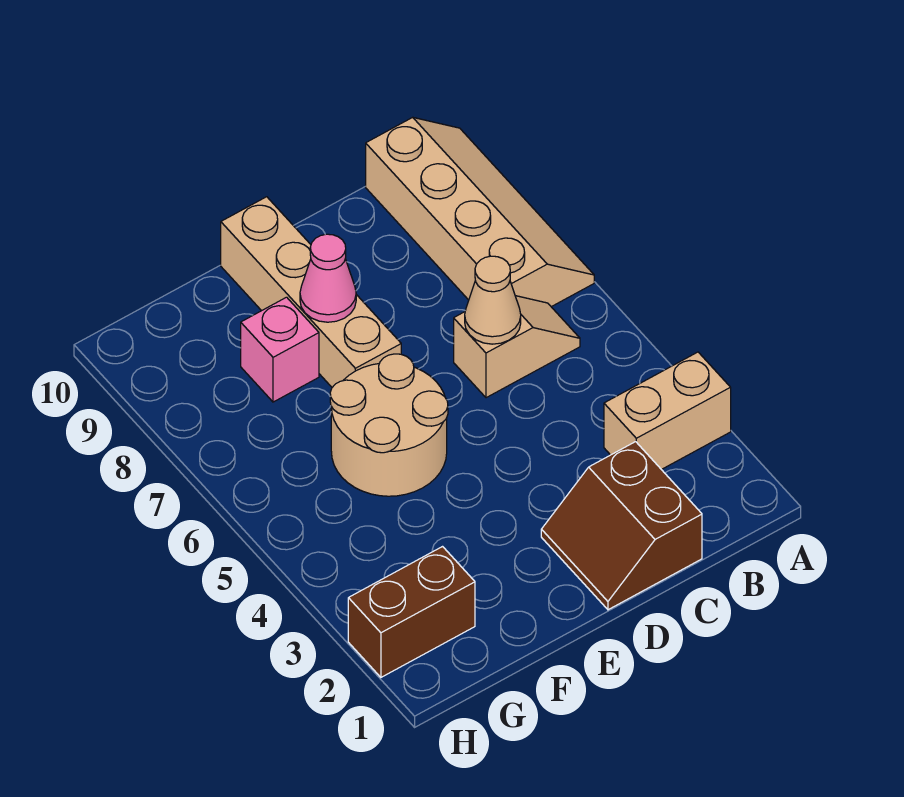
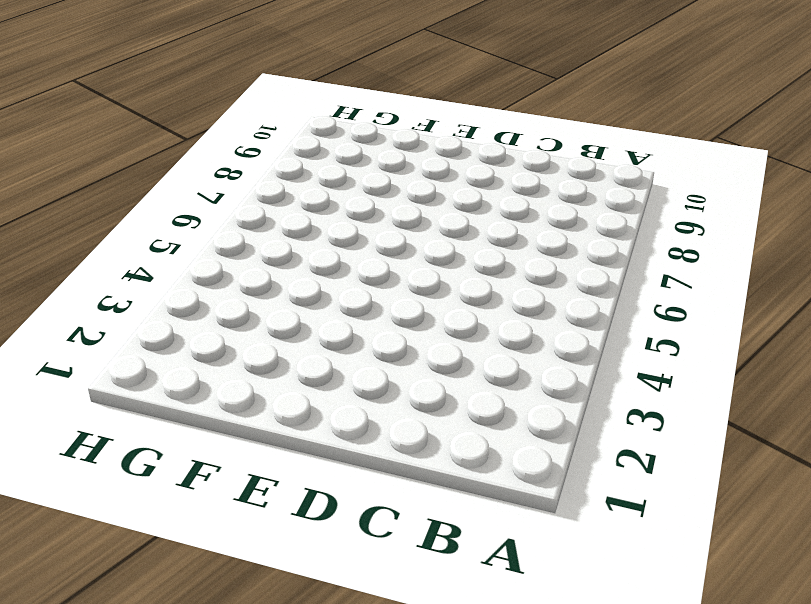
none -> tan 1x2 brick [604,352,731,470]
none -> tan 2x4 slope [366,117,594,307]

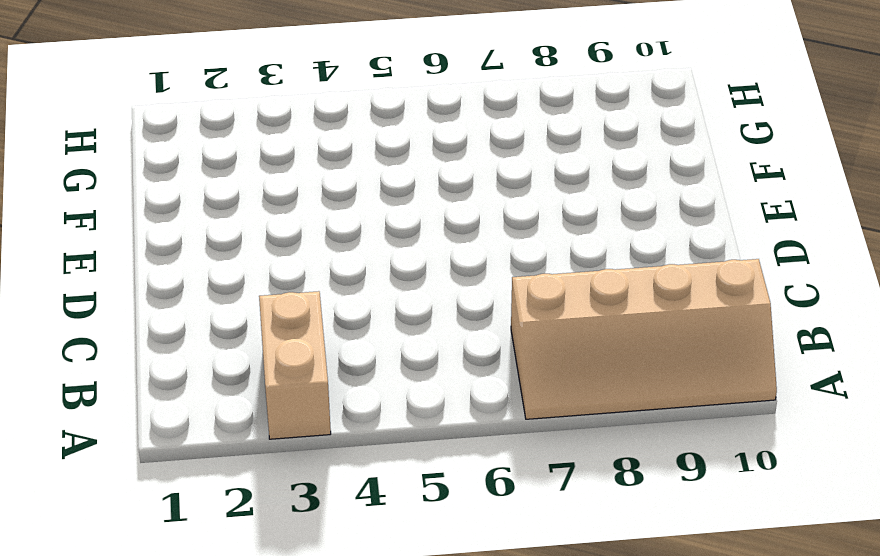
none -> tan 1x2 slope [454,296,580,398]
none -> brown 2x2 slope [541,442,702,610]

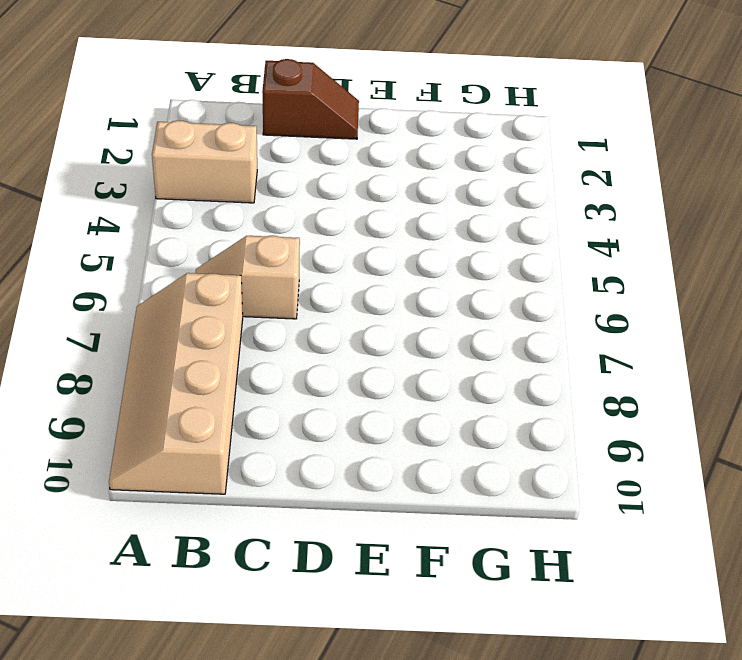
brown 1x2 slope [262,59,359,139] -> brown 2x2 slope [541,442,702,610]
none -> tan 2x2 round brick [330,354,448,496]
none -> tan 1x4 brick [221,197,401,387]

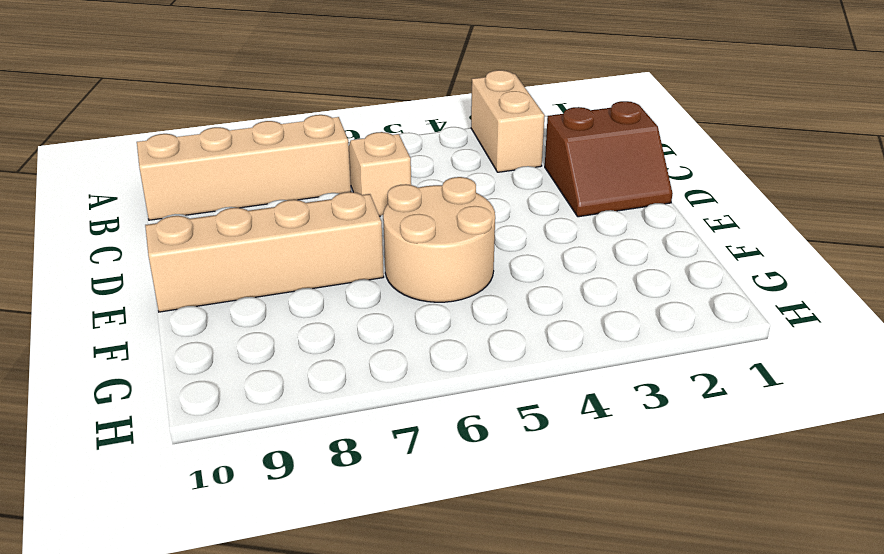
none -> pink 1x1 brick [241,297,319,402]
none -> brown 1x2 brick [348,547,475,677]

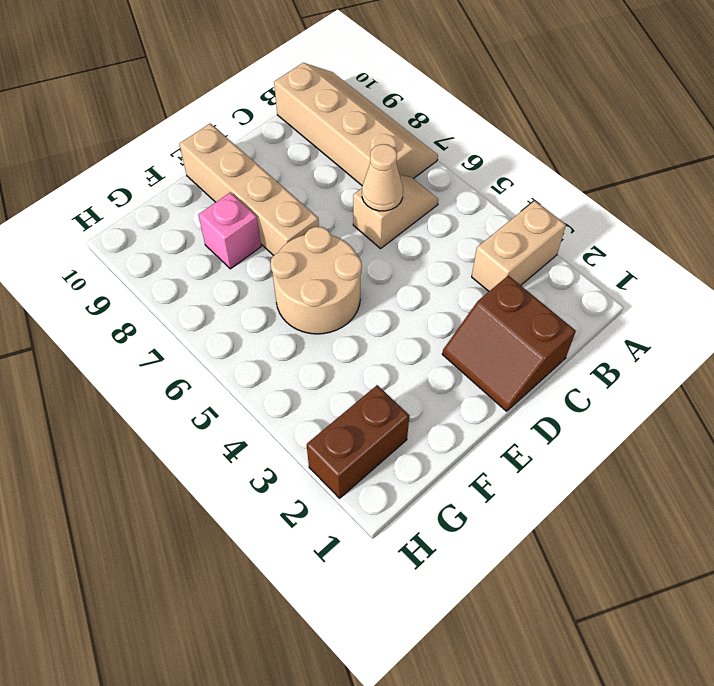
none -> pink 1x1 cone [300,234,356,322]

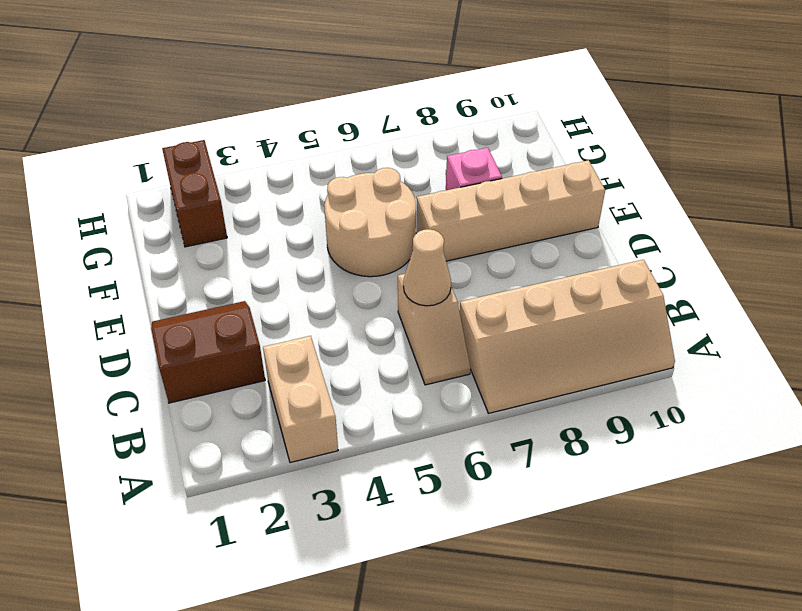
none -> pink 1x1 cone [300,234,356,322]

